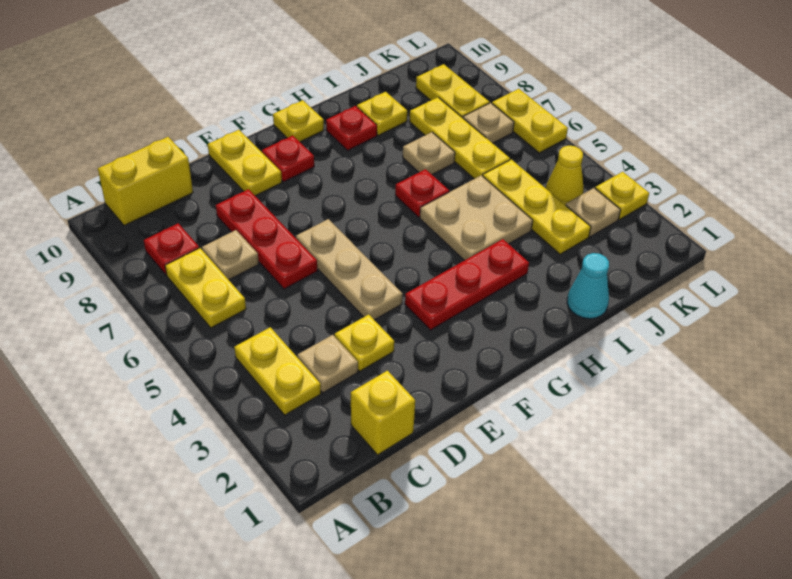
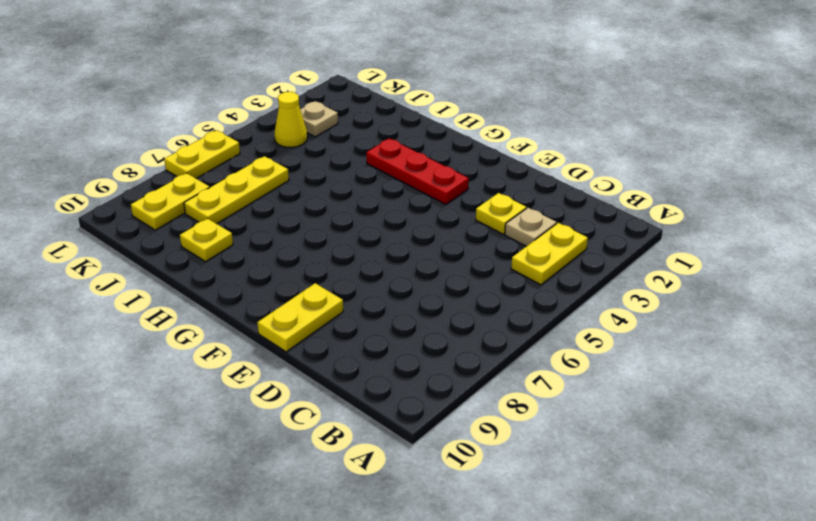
none -> yellow 1x2 plate [165,248,246,328]
none -> red 1x1 plate [144,223,199,275]
none -> yellow 1x2 brick [98,137,193,226]

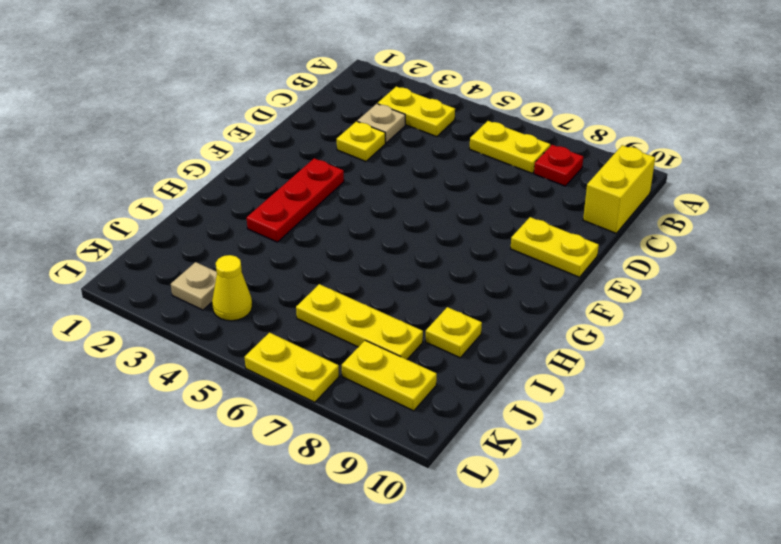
none -> yellow 1x1 brick [351,371,415,455]
none -> tan 1x1 plate [202,230,259,280]
none -> red 1x3 plate [216,189,317,289]

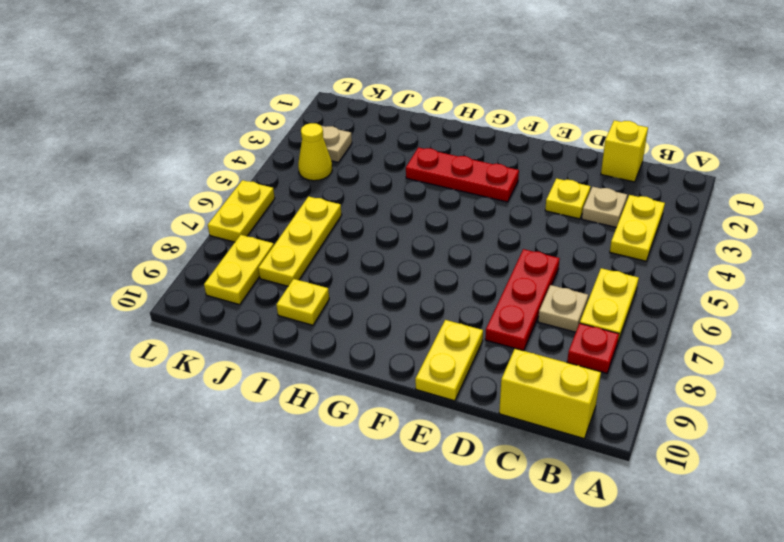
none -> tan 1x3 plate [296,219,403,320]
none -> red 1x1 plate [262,136,314,182]
none -> yellow 1x1 plate [273,100,324,142]

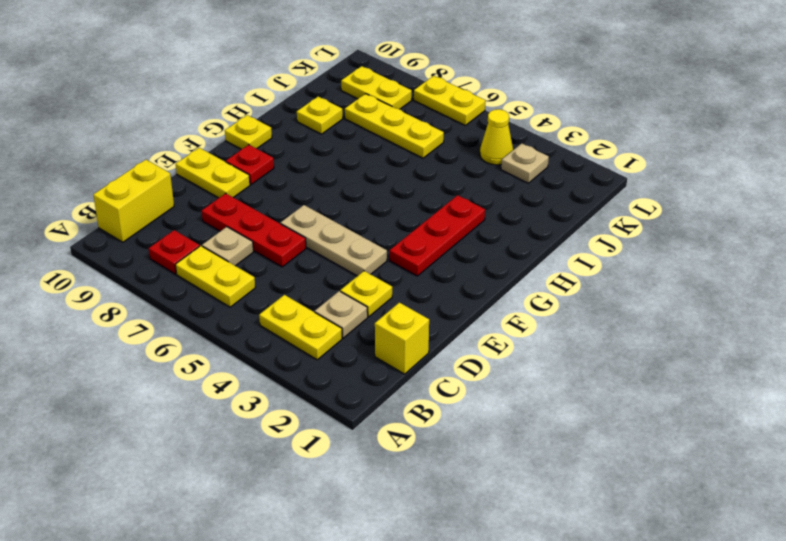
none -> tan 2x2 plate [420,175,533,261]
none -> red 1x1 plate [395,169,449,217]
none -> red 1x1 plate [326,106,377,150]

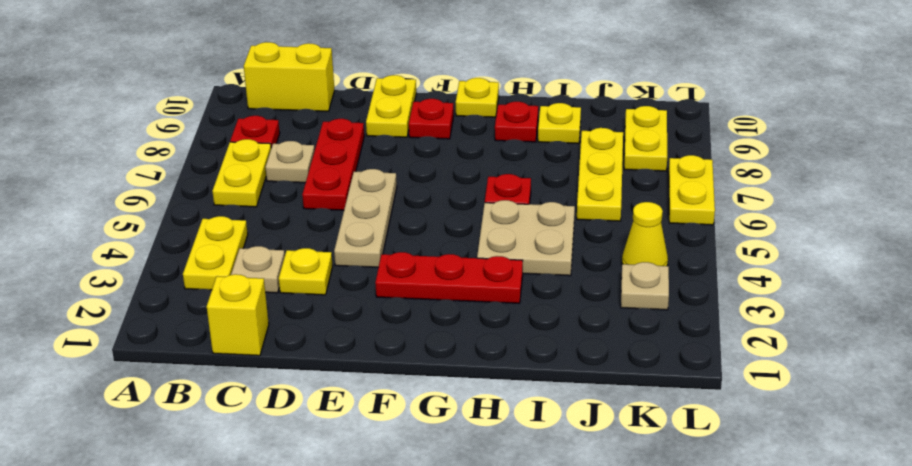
none -> cyan 1x1 cone [567,253,609,319]
none -> tan 1x1 plate [403,132,455,175]
none -> yellow 1x3 plate [483,159,591,254]

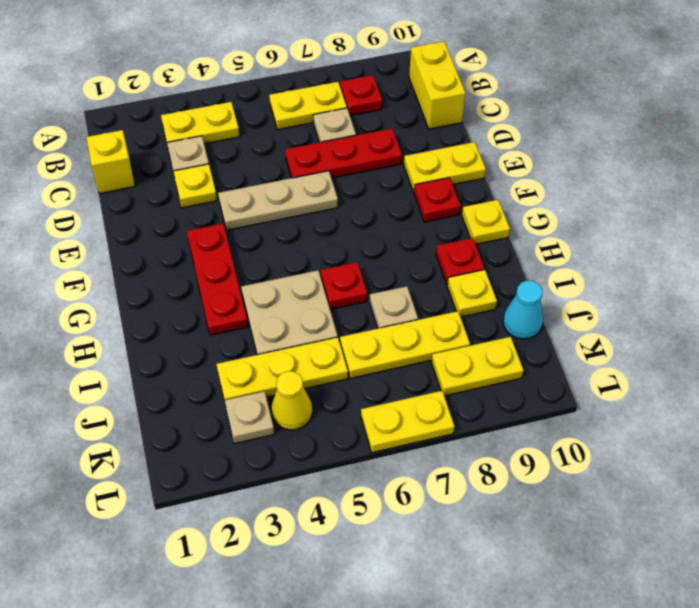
cyan 1x1 cone [503,281,543,339] -> cyan 1x1 cone moved to [567,253,609,319]
none -> tan 1x1 plate [463,103,514,143]
none -> yellow 1x1 plate [595,172,649,220]

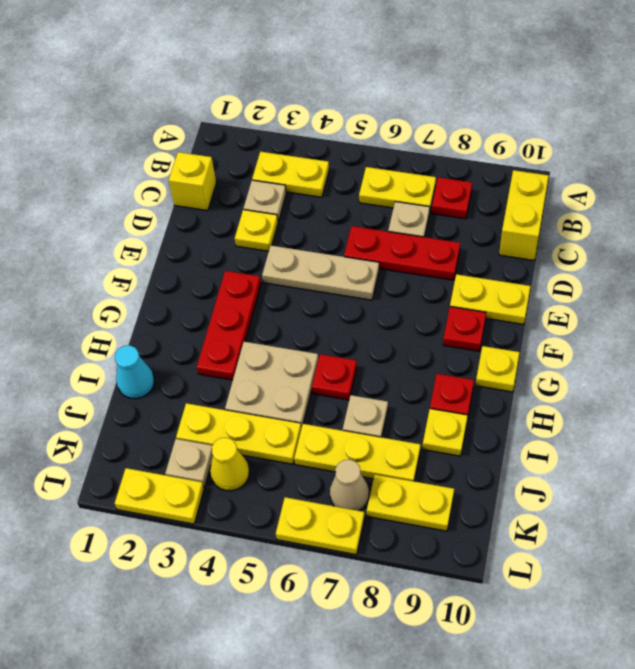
tan 1x1 cone [330,459,369,511] -> tan 1x1 plate [463,103,514,143]
yellow 1x2 plate [115,468,204,524] -> yellow 1x1 plate [595,172,649,220]

